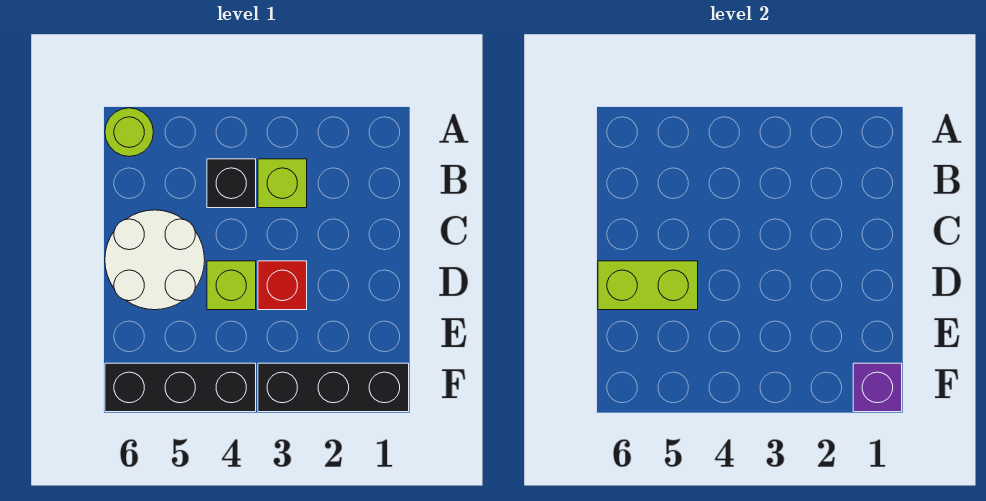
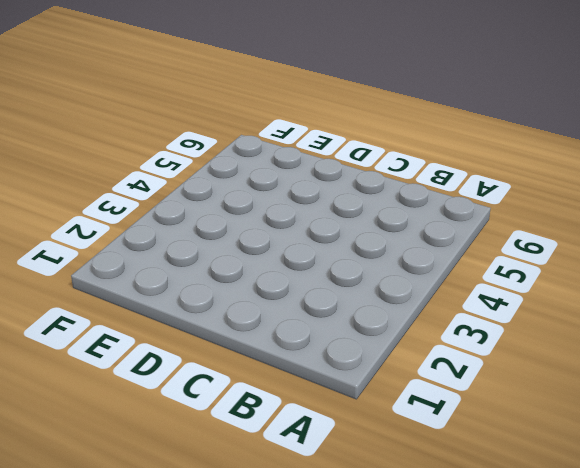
none -> lime 1x1 round brick [105,108,153,156]
none -> lime 1x1 brick [258,159,307,208]

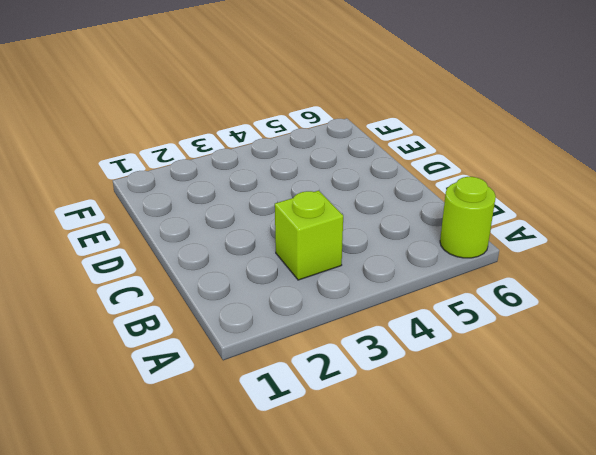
none -> black 1x1 brick [207,159,256,208]
none -> white 2x2 round brick [105,210,205,310]

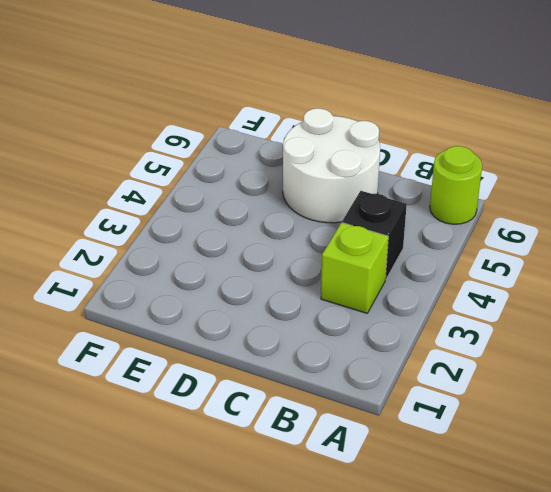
none -> red 1x1 brick [258,261,307,310]
none -> lime 1x1 brick [207,261,256,310]

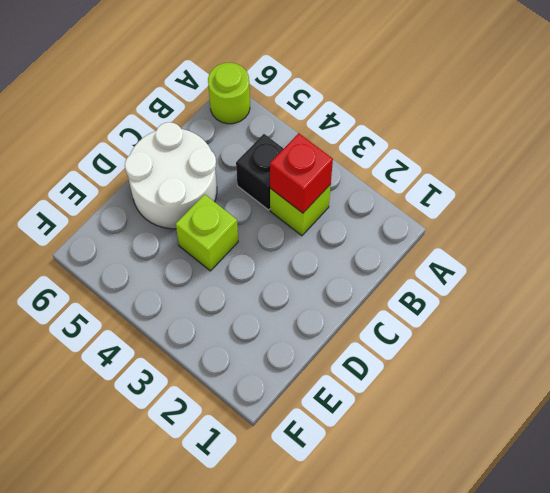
red 1x1 brick [270,133,333,213] -> red 1x1 brick moved to [258,261,307,310]
none -> black 1x3 brick [258,363,409,412]
none -> black 1x3 brick [105,363,256,412]

